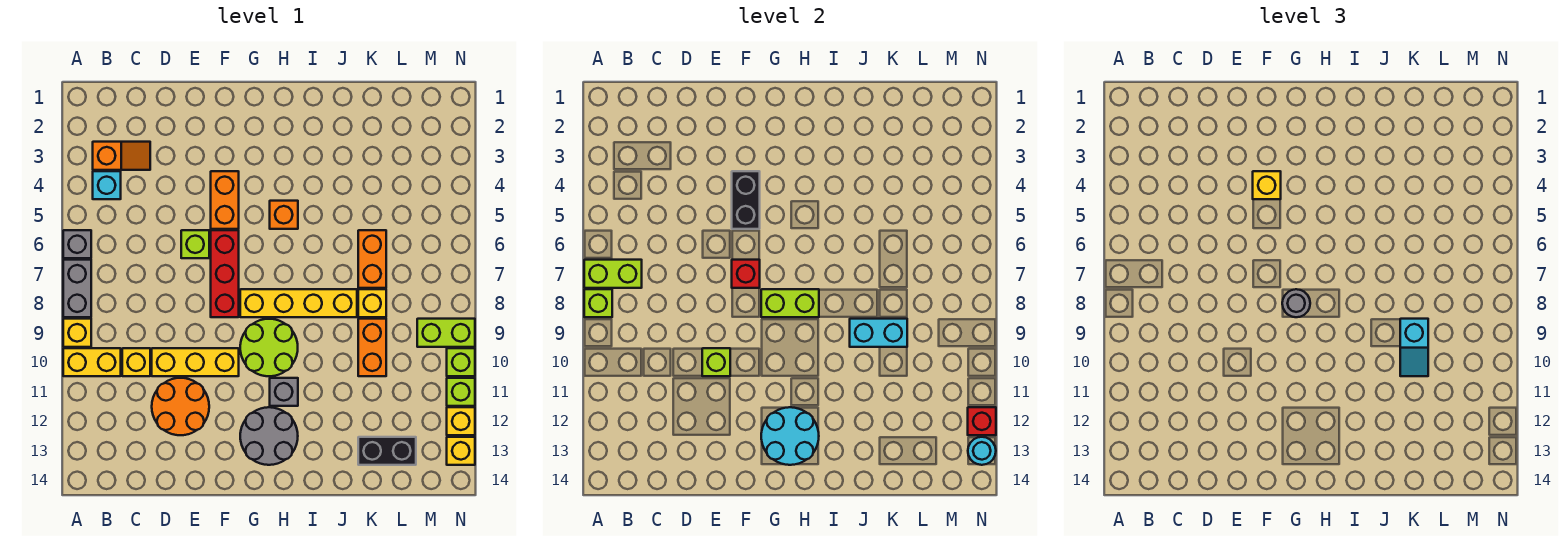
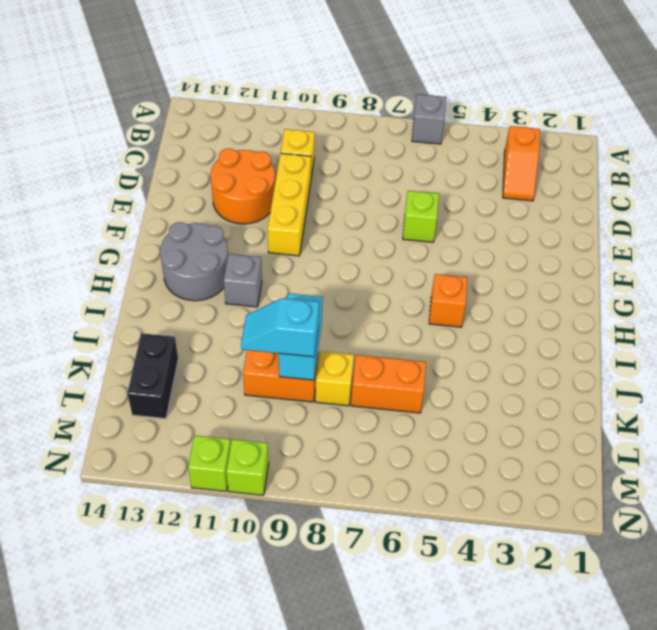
none -> grey 1x2 brick [63,260,91,317]
none -> yellow 1x1 brick [63,319,91,347]
none -> yellow 1x2 brick [63,348,121,376]
none -> cyan 1x1 brick [93,171,121,199]

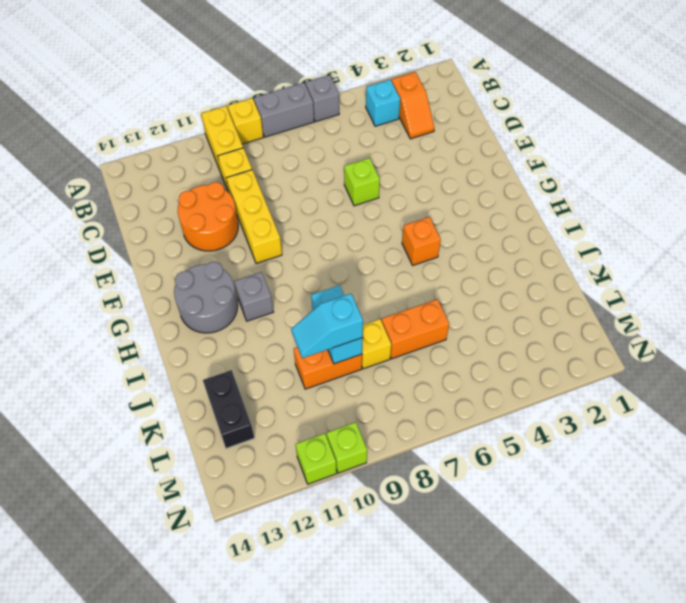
none -> orange 1x2 brick [211,171,239,229]
none -> red 1x3 brick [211,230,239,317]
none -> yellow 1x4 brick [240,289,357,317]
none -> lime 2x2 round brick [240,319,298,376]

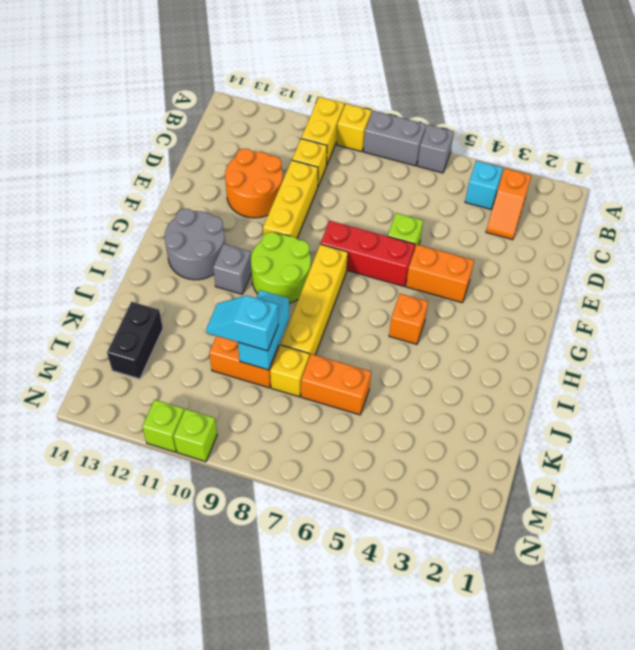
none -> lime 1x2 brick [417,319,475,347]
none -> yellow 1x1 brick [447,407,475,435]
none -> yellow 1x1 brick [447,437,475,465]
none -> lime 1x2 brick [584,260,642,288]

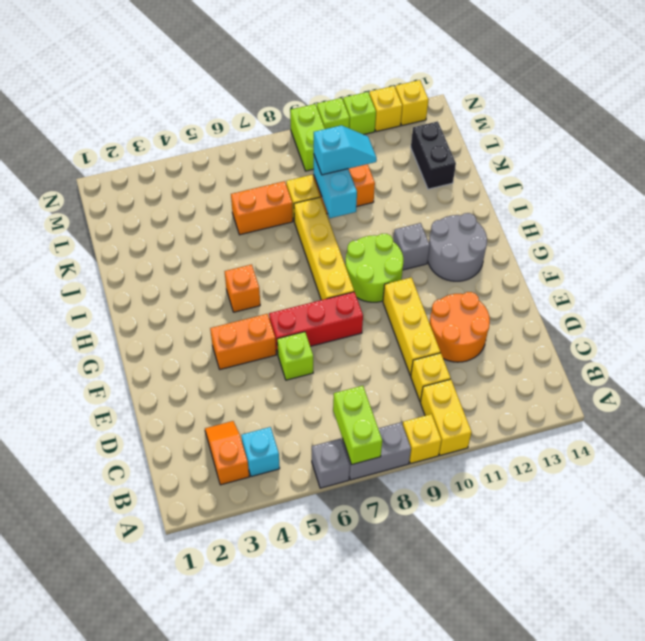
none -> lime 1x1 brick [584,289,612,317]
none -> lime 1x1 brick [702,348,730,376]
none -> black 1x2 brick [732,171,760,229]
none -> red 1x1 brick [732,260,760,288]

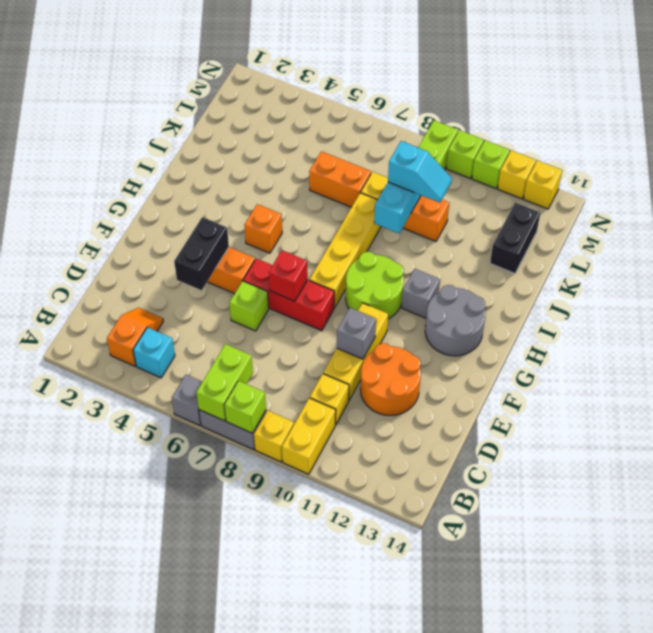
black 1x2 brick [174,217,229,290] -> black 1x2 brick turned to [732,171,760,229]
grey 1x1 brick [337,308,376,359] -> lime 1x1 brick [702,348,730,376]
none -> lime 1x2 brick [761,289,819,317]
none -> cyan 2x2 round brick [761,407,819,465]
none -> red 1x1 brick [968,407,996,435]
none -> cyan 1x1 round brick [968,437,996,465]

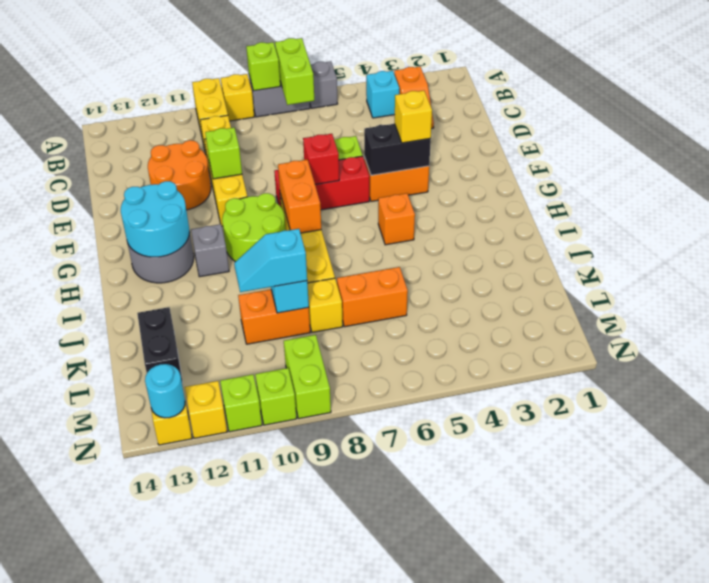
orange 1x2 brick [278,160,321,233] -> lime 1x2 brick [761,289,819,317]
none -> red 1x1 brick [968,407,996,435]
none -> grey 1x1 round brick [1282,289,1310,317]

